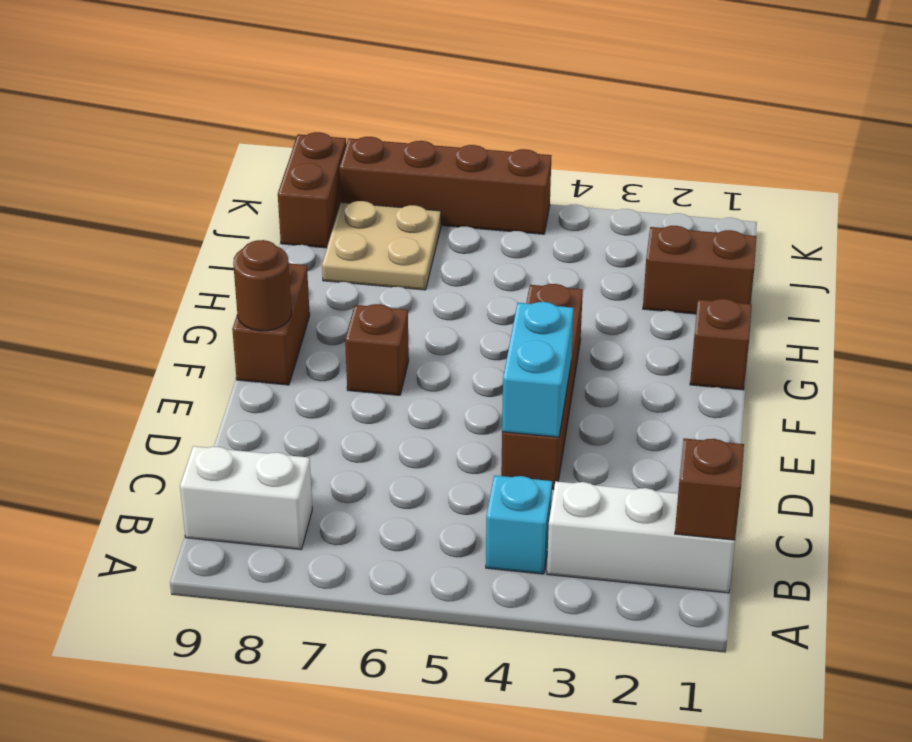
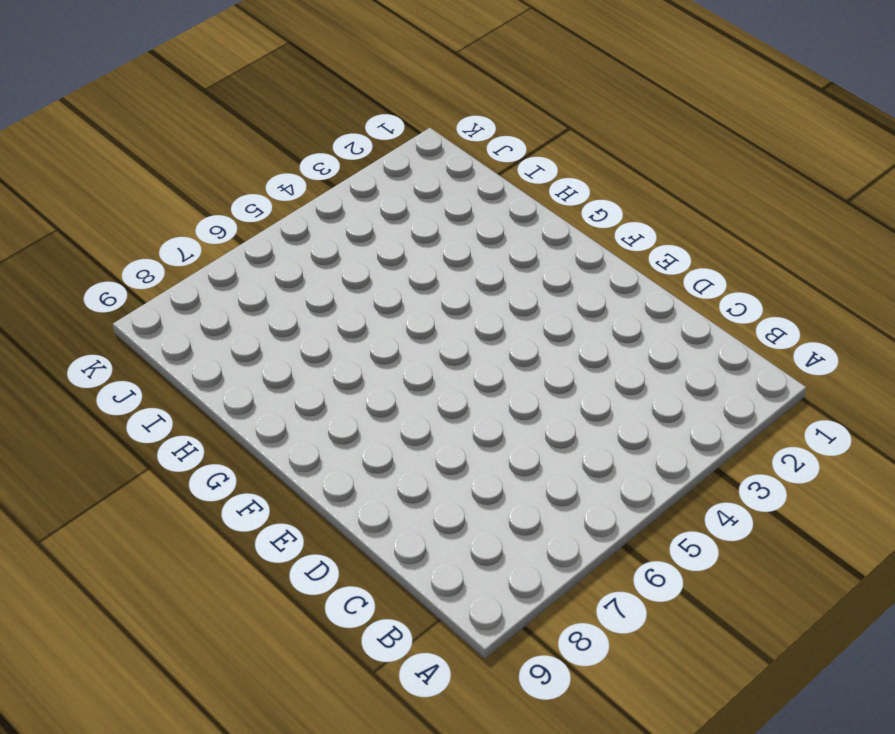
none -> white 1x3 brick [547,481,735,593]
none -> cyan 1x1 brick [486,475,552,574]
none -> white 1x2 brick [180,446,312,549]

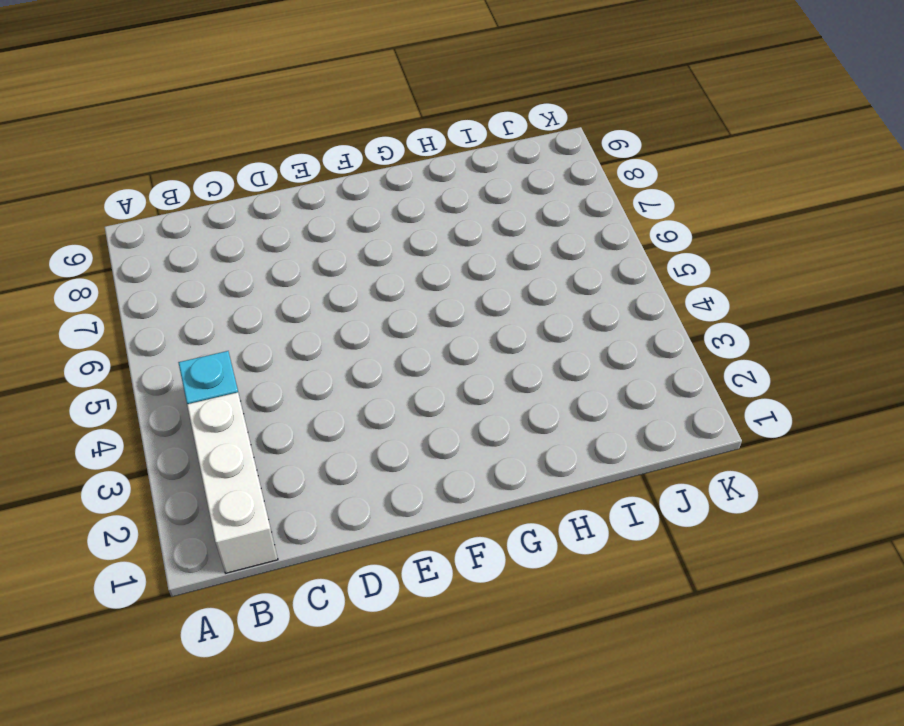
none -> white 1x2 brick [180,446,312,549]
none -> brown 1x4 brick [501,284,583,489]
none -> brown 1x1 brick [345,304,409,395]

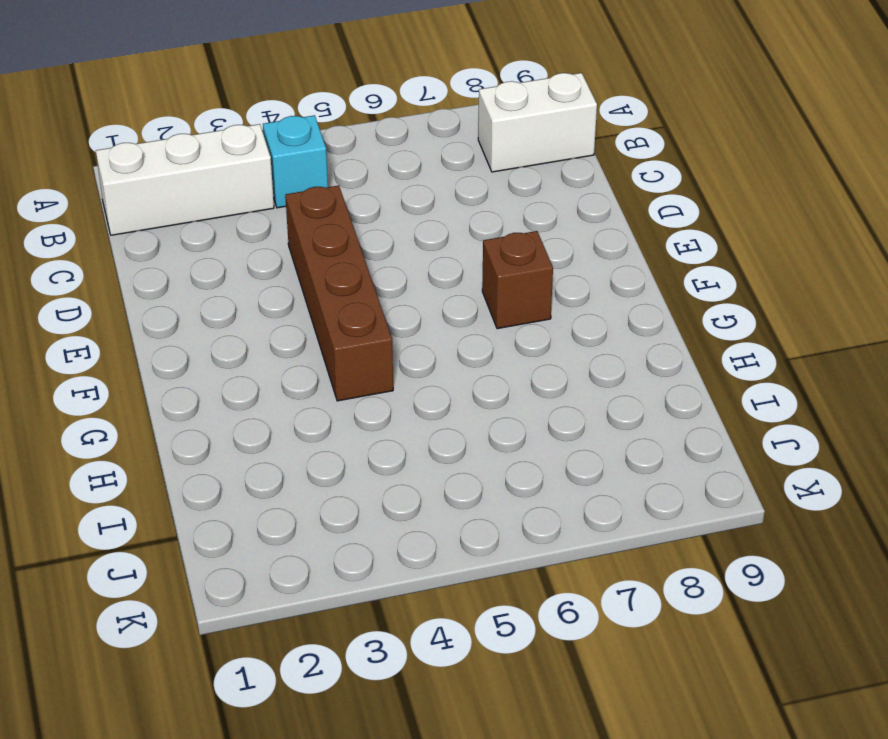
none -> brown 1x2 brick [232,263,310,385]
none -> brown 1x1 brick [690,299,752,390]
none -> brown 1x2 brick [643,226,757,314]

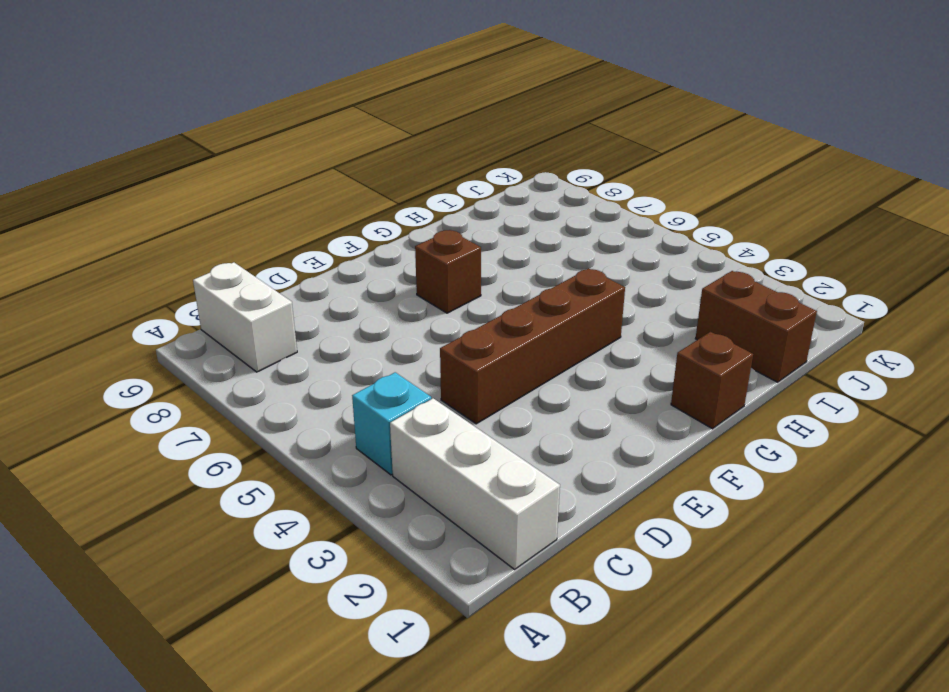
none -> brown 1x2 brick [232,263,310,385]
none -> tan 2x2 plate [322,201,441,290]
none -> brown 1x2 brick [278,132,346,248]

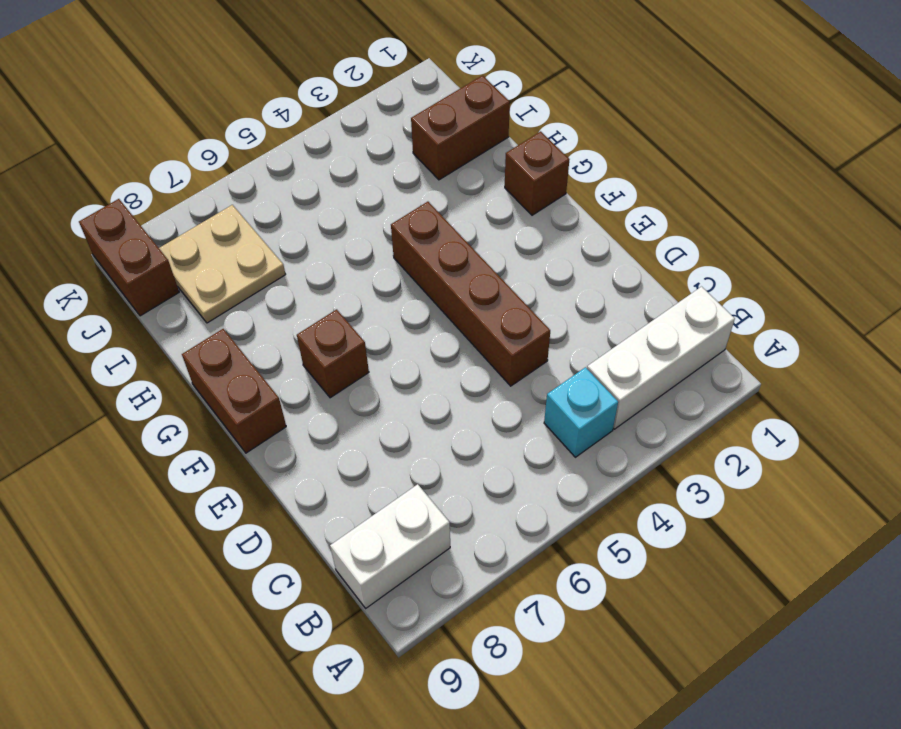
none -> brown 1x4 brick [340,137,552,234]
none -> brown 1x1 brick [675,438,744,540]
none -> cyan 1x2 brick [502,302,574,437]

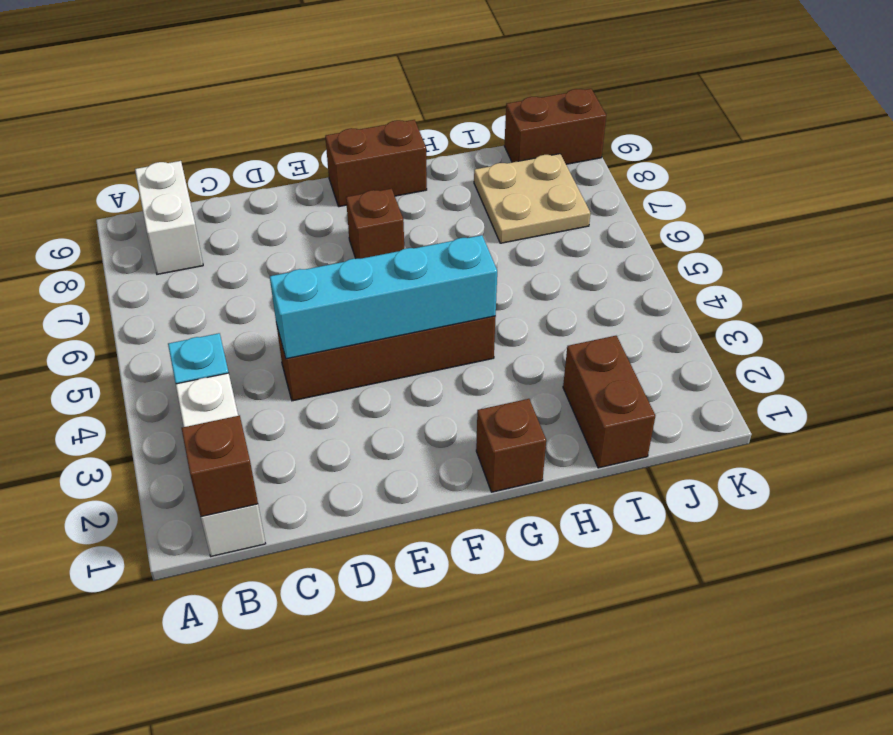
cyan 1x4 brick [270,235,497,359] -> cyan 1x2 brick [502,302,574,437]
none -> brown 1x4 brick [340,137,552,234]
none -> brown 1x1 round brick [233,240,291,331]

